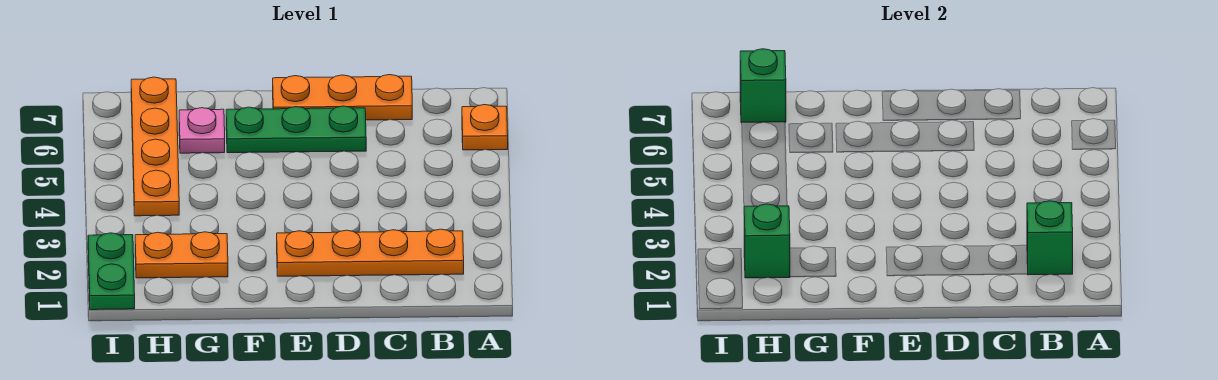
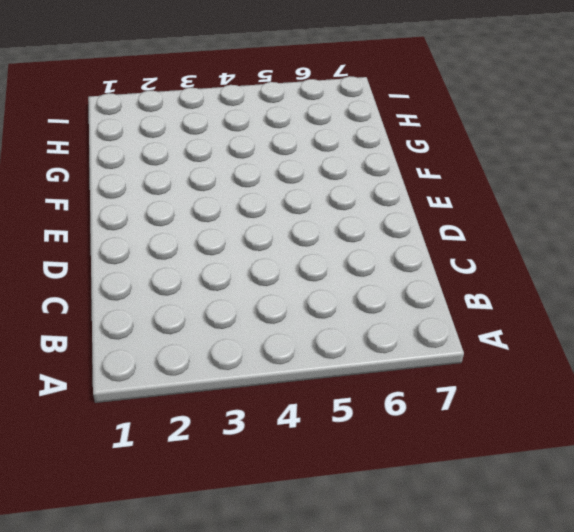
none -> orange 1x1 plate [462,105,508,150]
none -> orange 1x4 plate [277,229,464,276]

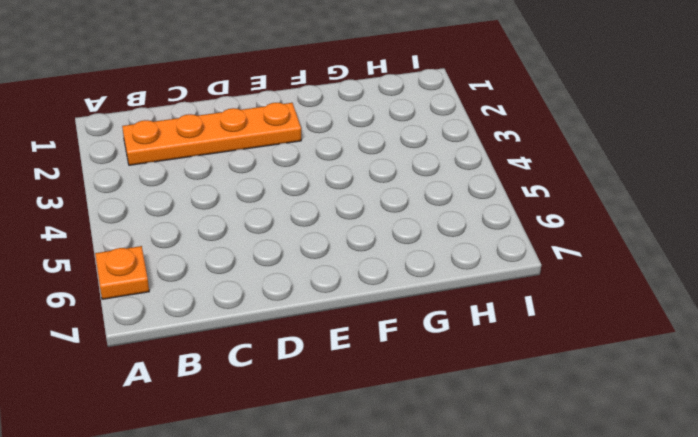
none -> orange 1x3 plate [273,75,412,120]
none -> green 1x3 plate [226,106,366,153]

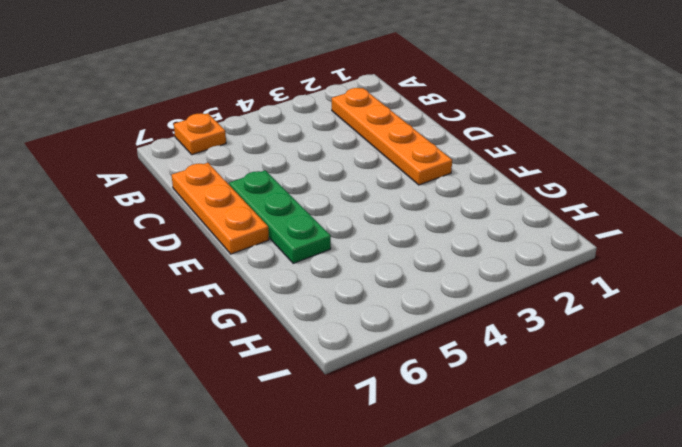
none -> orange 1x2 plate [135,232,228,278]
none -> pink 1x1 plate [179,108,225,153]

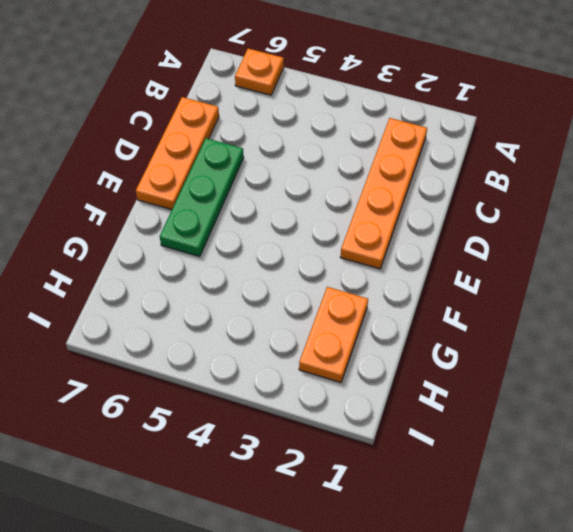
none -> pink 1x1 plate [179,108,225,153]
none -> orange 1x4 plate [131,77,179,216]

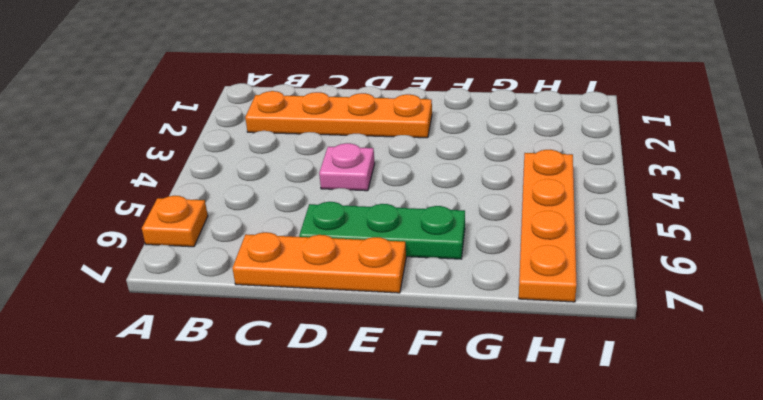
pink 1x1 plate [319,143,375,191] -> pink 1x1 plate moved to [179,108,225,153]
none -> orange 1x2 plate [135,232,228,278]
none -> green 1x2 plate [88,233,135,310]

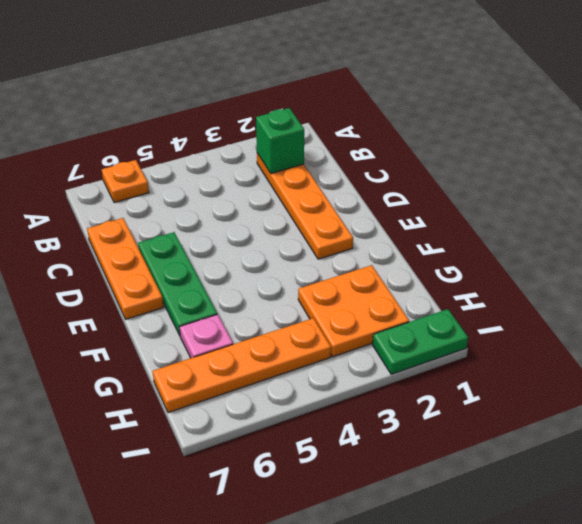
orange 2x2 plate [298,265,409,357] -> orange 1x2 plate [135,232,228,278]
none -> green 1x1 brick [744,204,790,278]
none -> green 1x1 brick [740,49,786,123]

